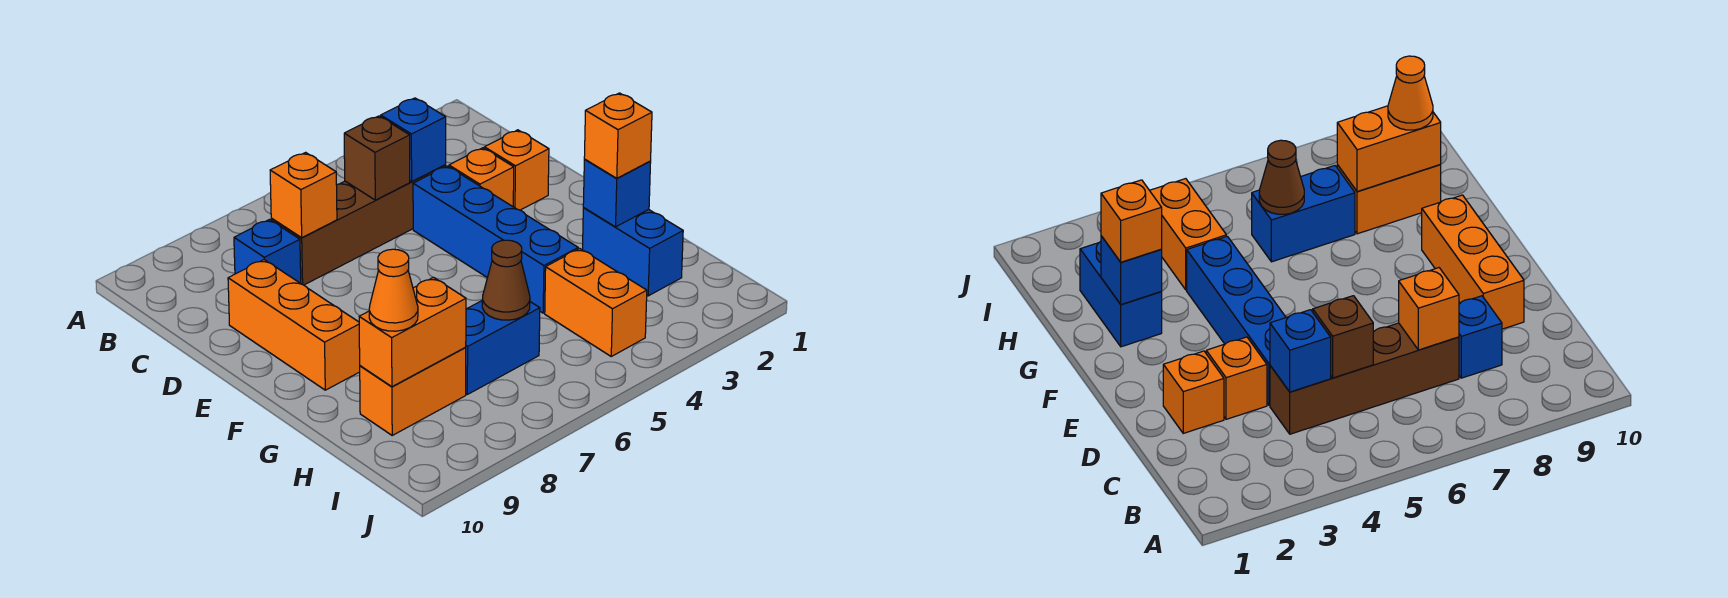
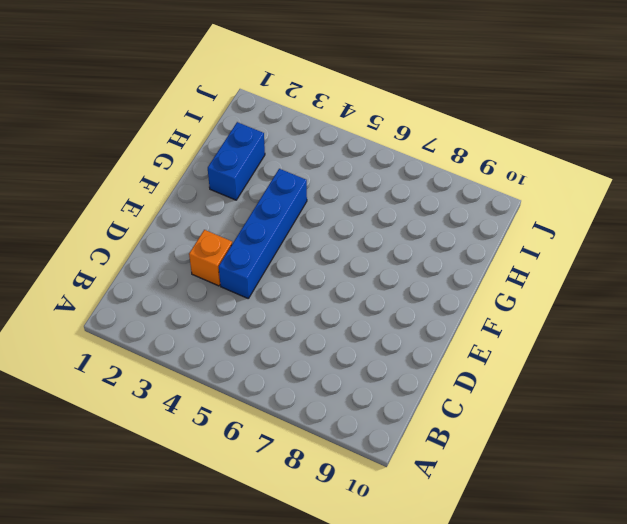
none -> brown 1x4 brick [271,165,446,285]
none -> blue 1x1 brick [234,220,301,283]
none -> orange 1x1 brick [484,130,549,210]

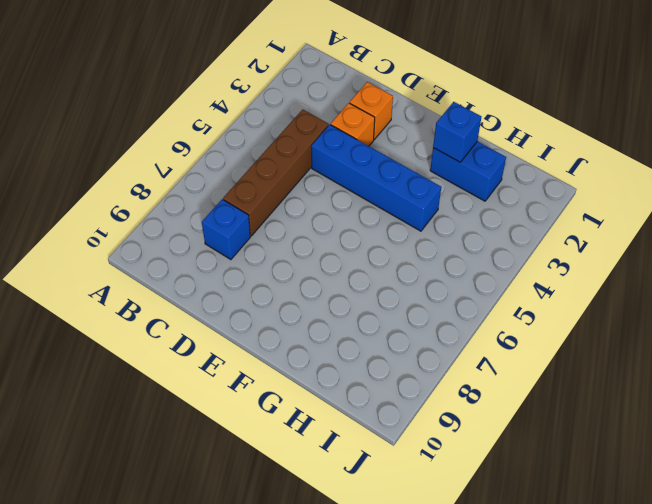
none -> orange 1x3 brick [228,260,360,390]
none -> orange 1x2 brick [545,249,647,356]
none -> blue 1x2 brick [466,301,540,394]

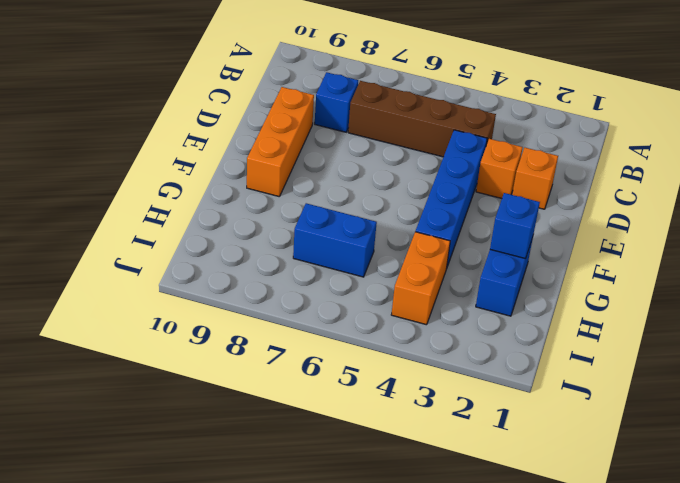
none -> orange 1x2 brick [360,347,466,435]
none -> blue 1x1 brick [381,98,446,182]
none -> brown 1x1 brick [344,116,410,200]

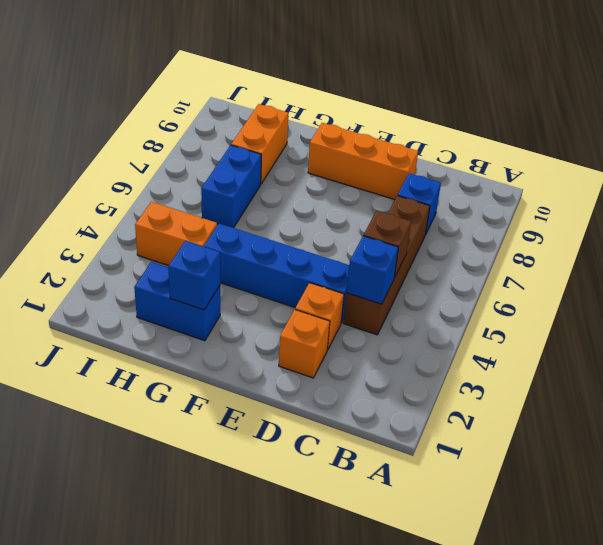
none -> orange 1x1 brick [270,152,337,237]
none -> brown 1x1 cone [482,240,530,320]
none -> orange 1x2 brick [359,277,466,387]

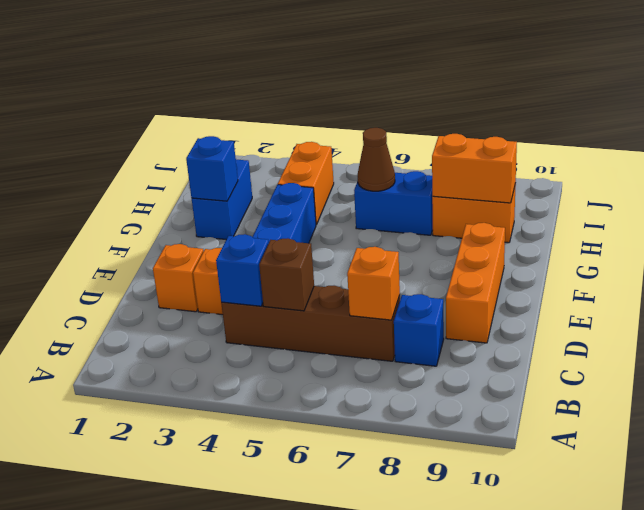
none -> orange 1x1 brick [584,93,652,178]
none -> orange 1x1 cone [369,249,418,331]

